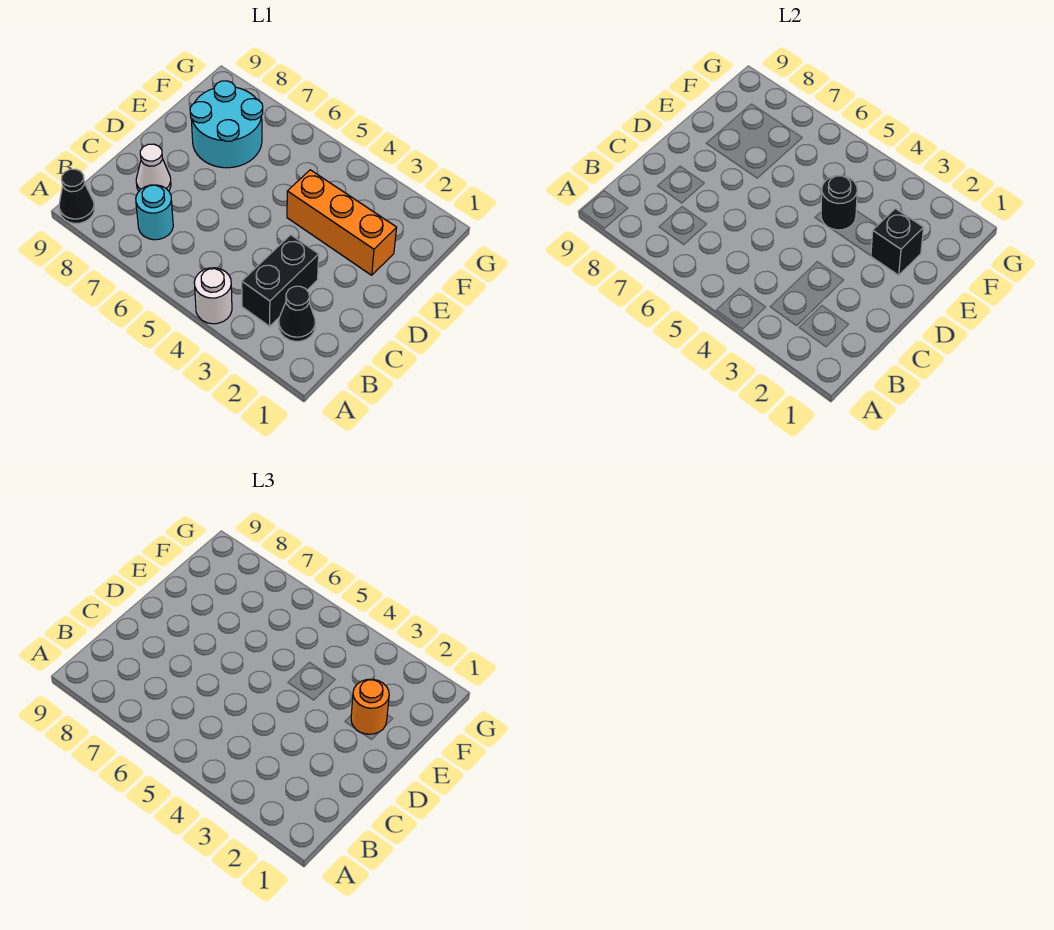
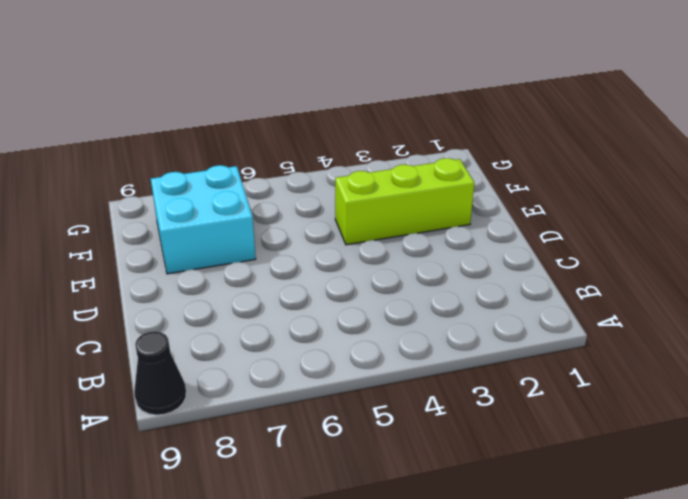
lime 1x3 brick [335,158,474,245] -> orange 1x3 brick [287,170,397,275]
cyan 2x2 brick [151,165,256,274] -> cyan 2x2 round brick [190,81,263,168]
none -> white 1x1 round brick [194,268,232,324]
none -> black 1x1 cone [279,286,315,341]

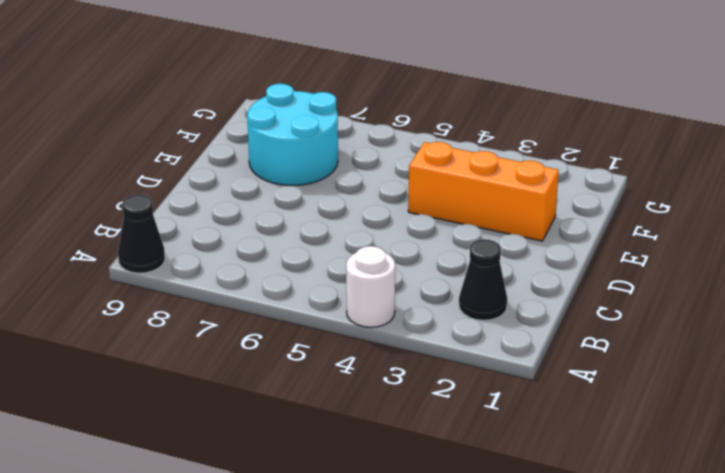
none -> black 1x2 brick [242,235,319,326]
none -> cyan 1x1 round brick [136,185,173,240]

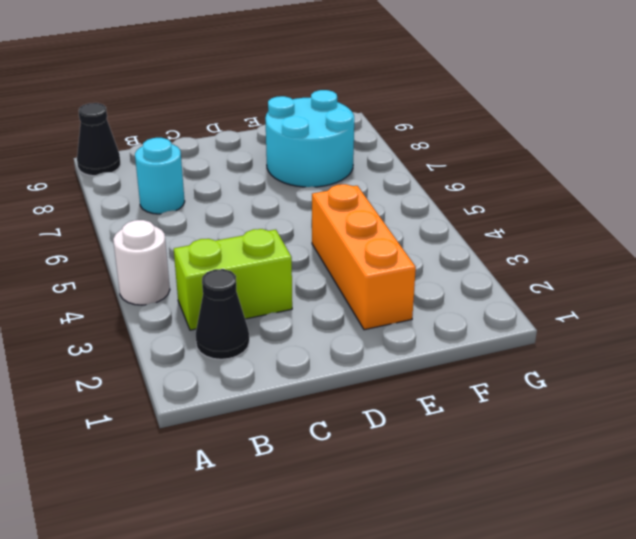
lime 1x2 brick [174,229,292,330] -> black 1x2 brick [242,235,319,326]
none -> white 1x1 cone [136,144,171,191]
none -> black 1x1 brick [871,208,924,275]

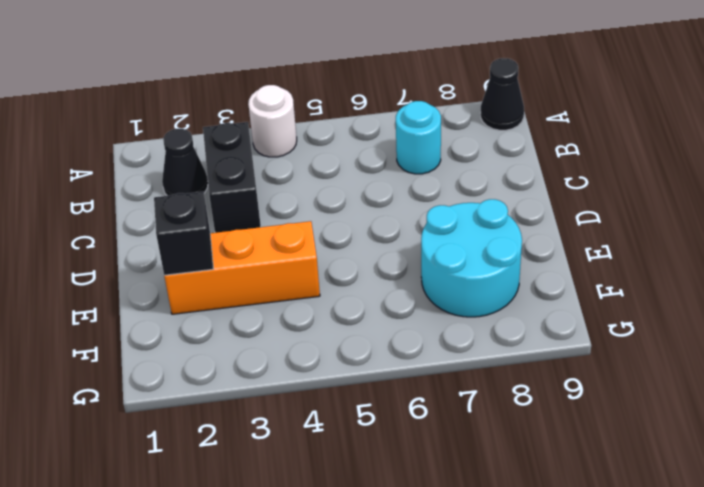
none -> white 1x1 cone [136,144,171,191]
none -> black 1x1 round brick [821,175,857,230]

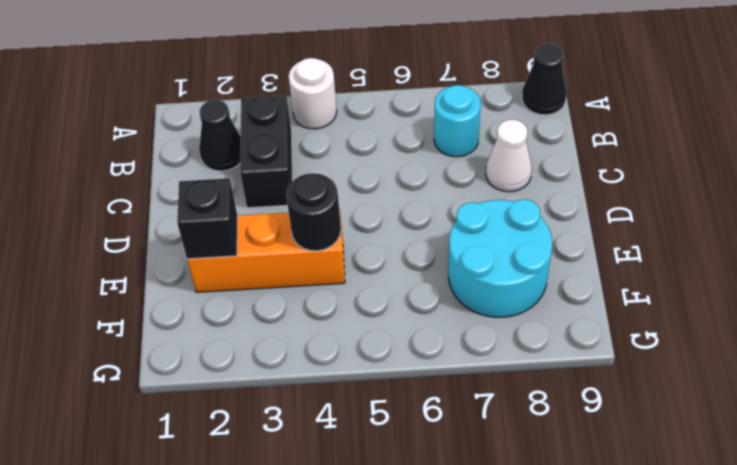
none -> orange 1x1 round brick [351,679,389,734]

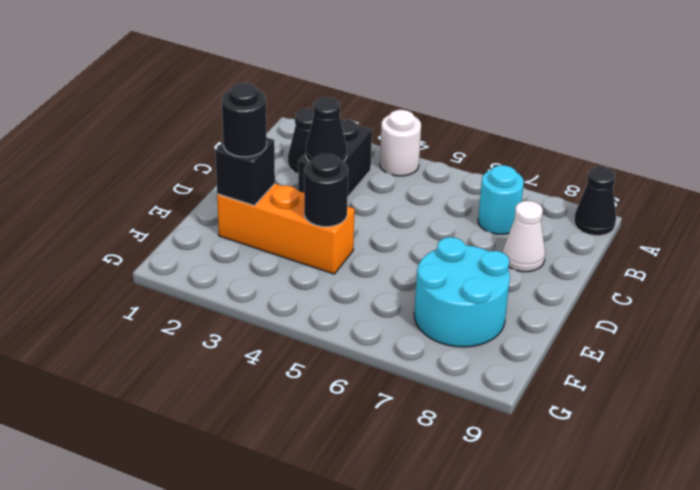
black 1x1 cone [306,97,347,161] -> none
black 1x1 round brick [222,83,267,157] -> orange 1x1 round brick [351,679,389,734]

